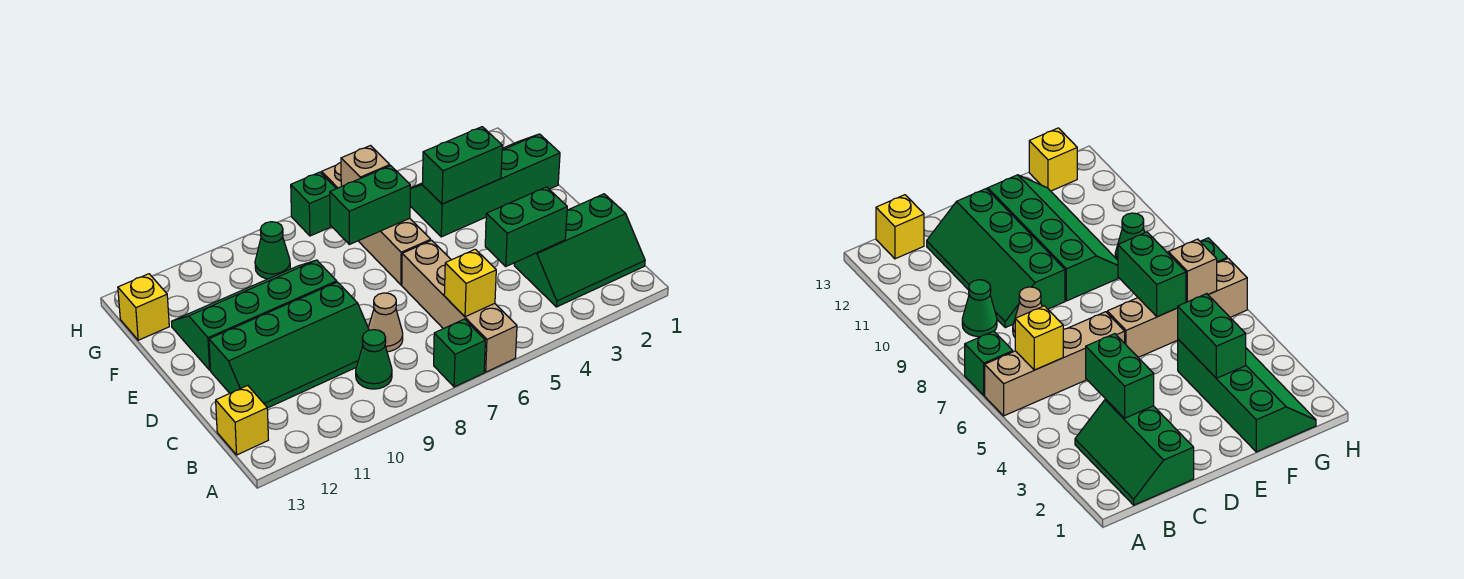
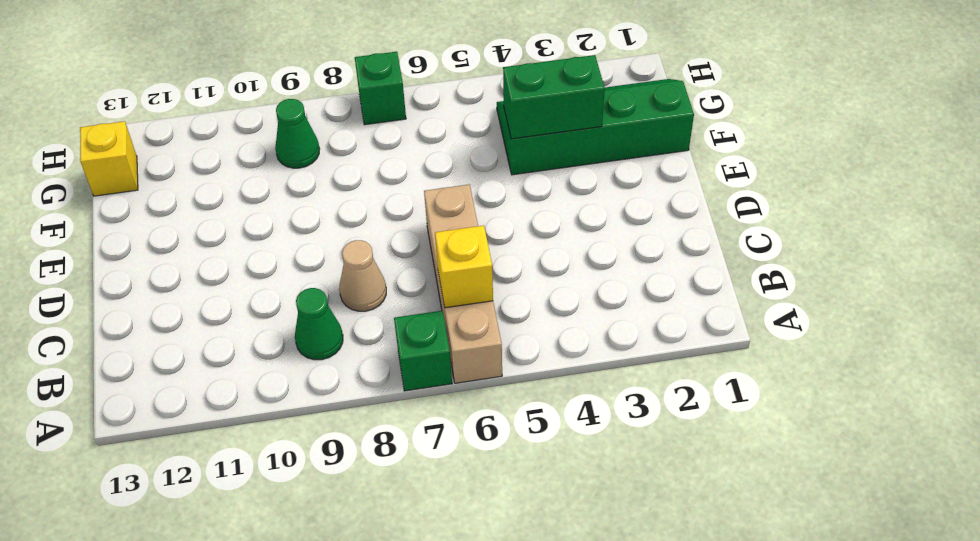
none -> green 2x3 slope [514,194,645,307]
none -> yellow 1x1 brick [216,385,268,455]
none -> green 2x4 slope [209,282,369,408]

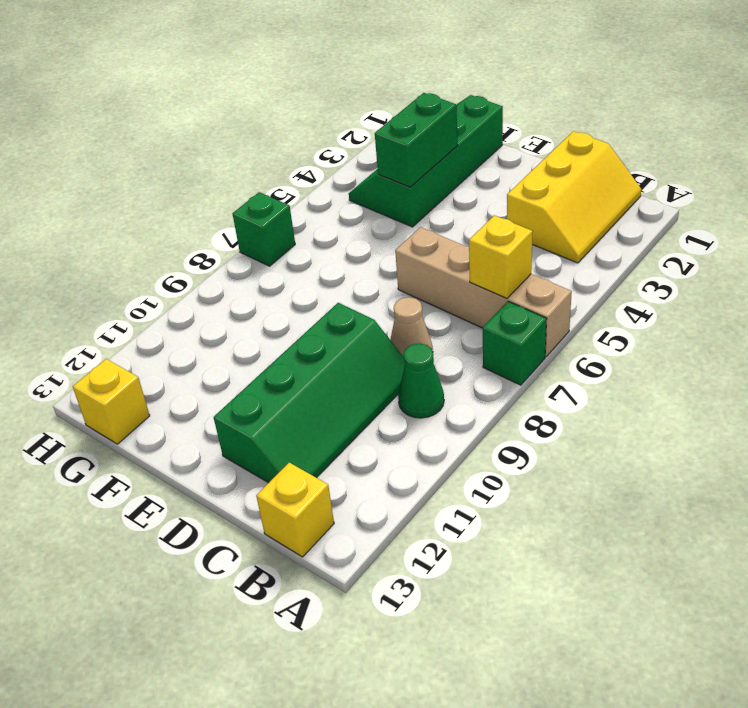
yellow 2x3 slope [507,131,641,263] -> green 2x3 slope [514,194,645,307]
none -> tan 1x4 brick [322,163,431,285]
none -> green 2x4 slope [172,260,337,370]
none -> green 1x1 cone [255,222,290,279]

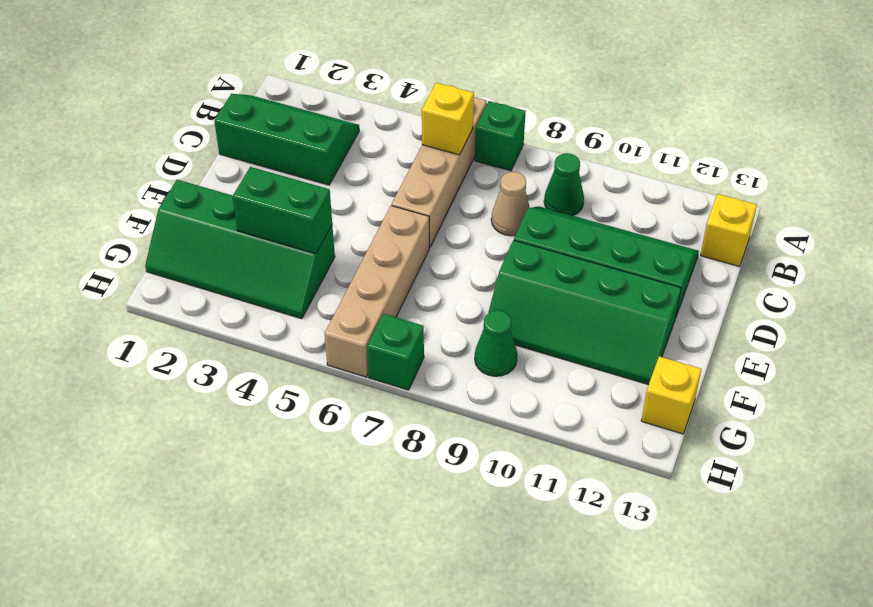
none -> green 1x2 brick [485,187,567,266]
none -> green 1x2 brick [330,166,410,244]
none -> tan 1x1 brick [341,146,390,186]

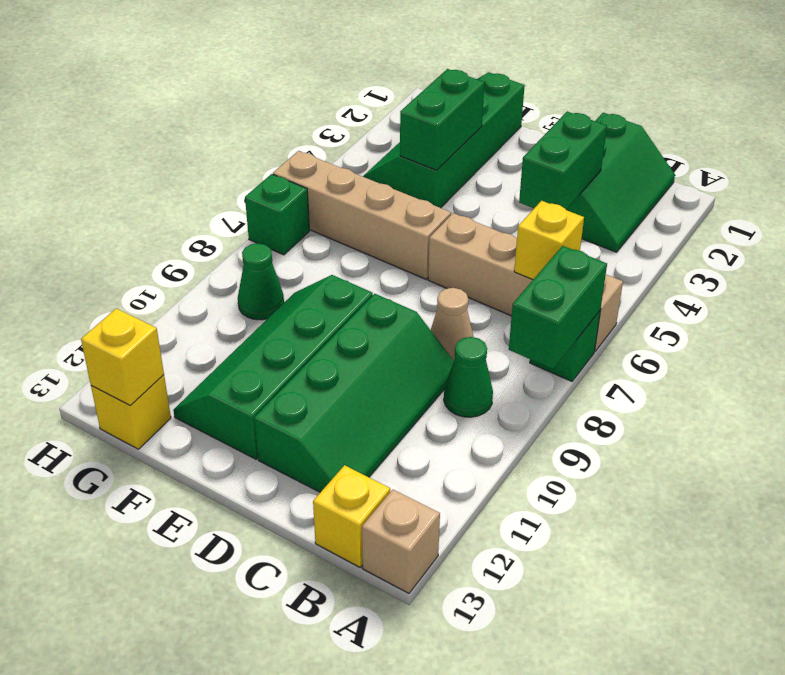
green 1x2 brick [509,246,607,369] -> green 1x2 brick moved to [330,166,410,244]
tan 1x1 brick [362,490,440,593] -> tan 1x1 brick moved to [341,146,390,186]
yellow 1x1 brick [81,308,164,405] -> none

